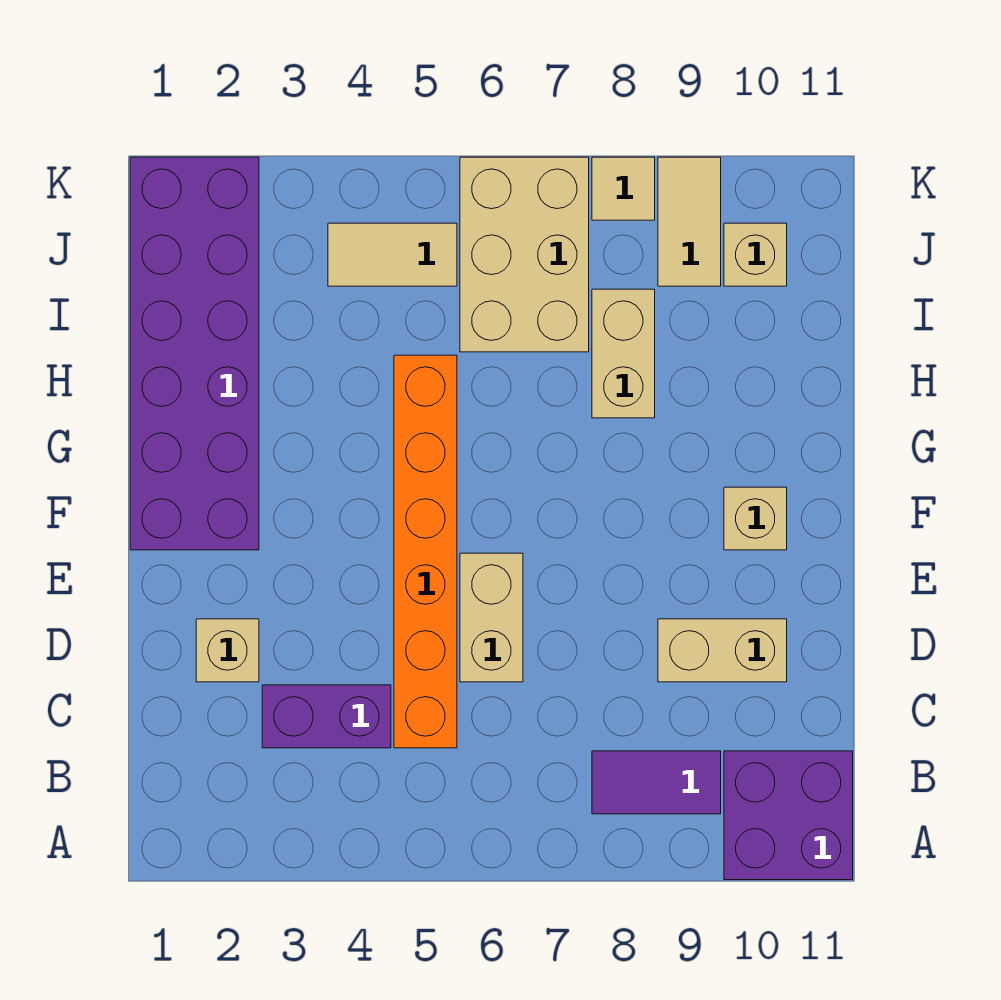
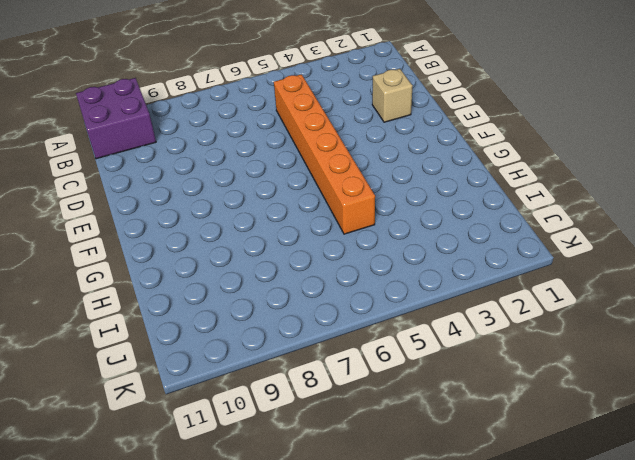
none -> purple 1x2 tile [592,751,721,814]
none -> purple 1x2 brick [262,685,391,748]
none -> tan 1x2 brick [460,553,523,682]

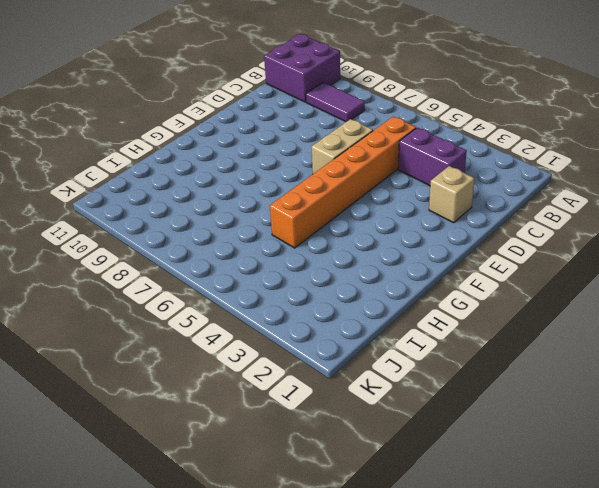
none -> tan 1x2 brick [658,619,787,682]
none -> purple 2x6 brick [130,157,259,550]
none -> tan 1x1 brick [724,487,787,550]

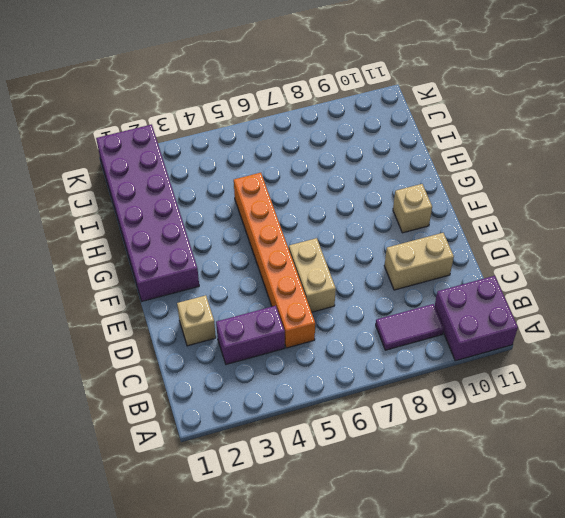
none -> tan 1x2 brick [592,289,655,418]
none -> tan 2x3 brick [460,157,589,352]
none -> tan 1x2 tile [328,223,457,286]

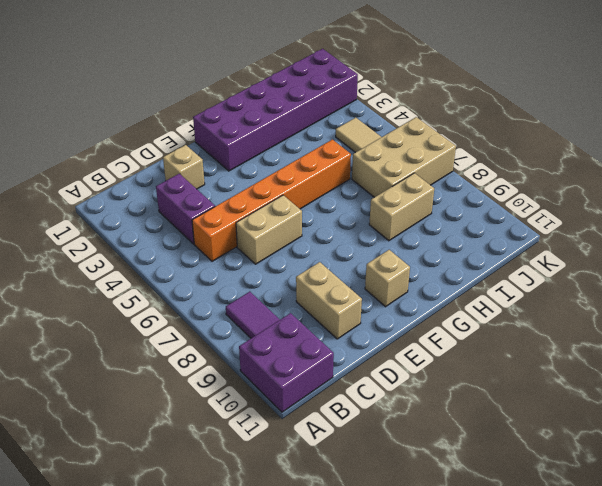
none -> tan 1x2 tile [658,157,721,286]
none -> tan 1x1 brick [724,223,787,286]
none -> tan 1x1 tile [592,157,655,220]

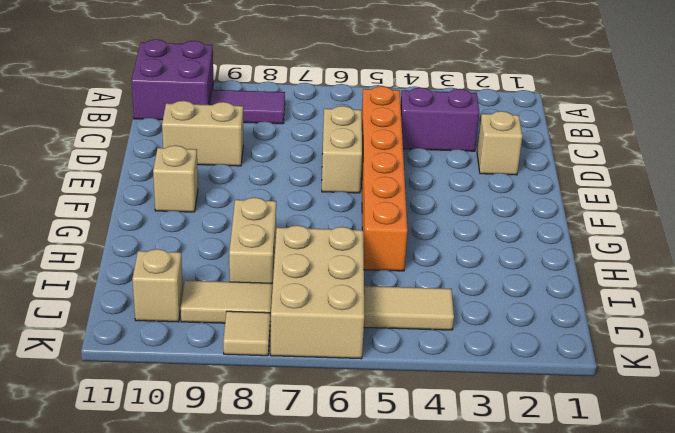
tan 1x2 tile [181,281,272,323] -> tan 1x2 tile turned to [658,157,721,286]
none -> purple 2x6 brick [130,157,259,550]

